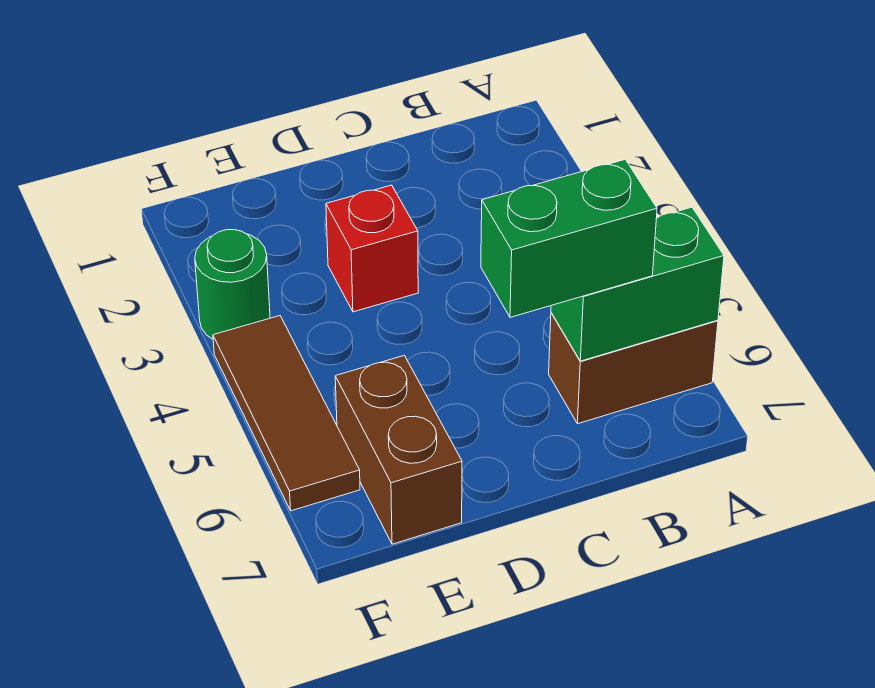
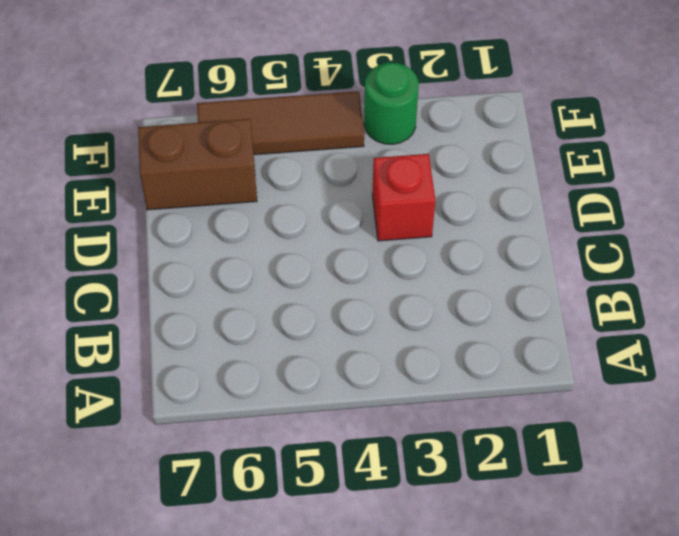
none -> brown 1x2 brick [549,313,718,424]
none -> green 1x2 brick [551,207,724,361]

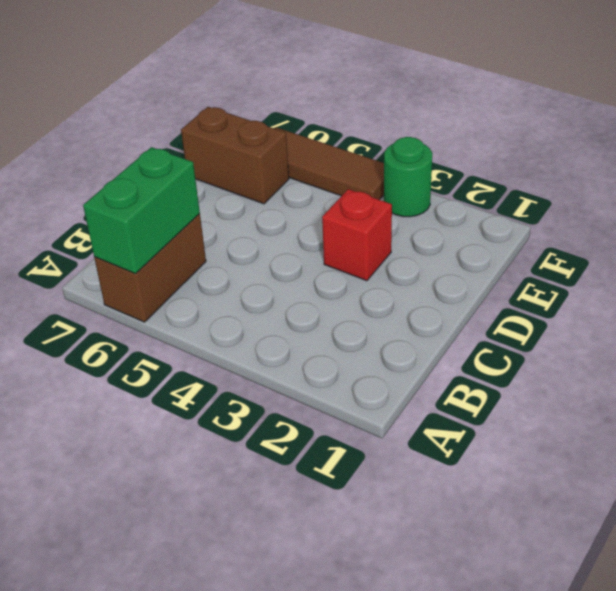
none -> green 1x2 brick [481,159,657,317]

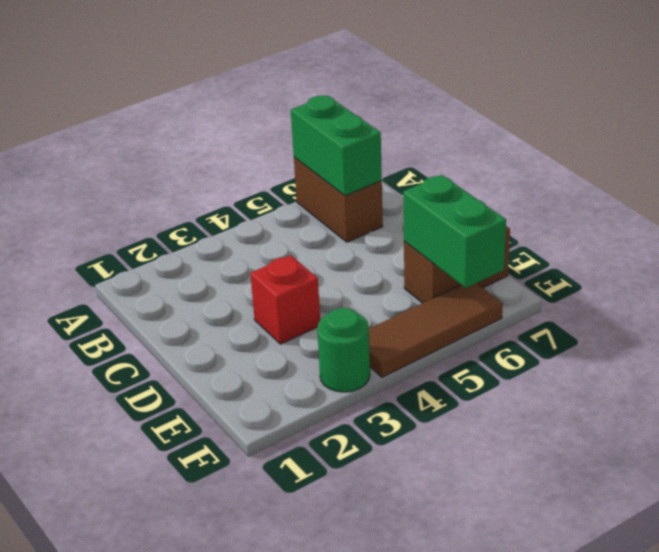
green 1x2 brick [403,175,506,288] -> green 1x2 brick moved to [481,159,657,317]

